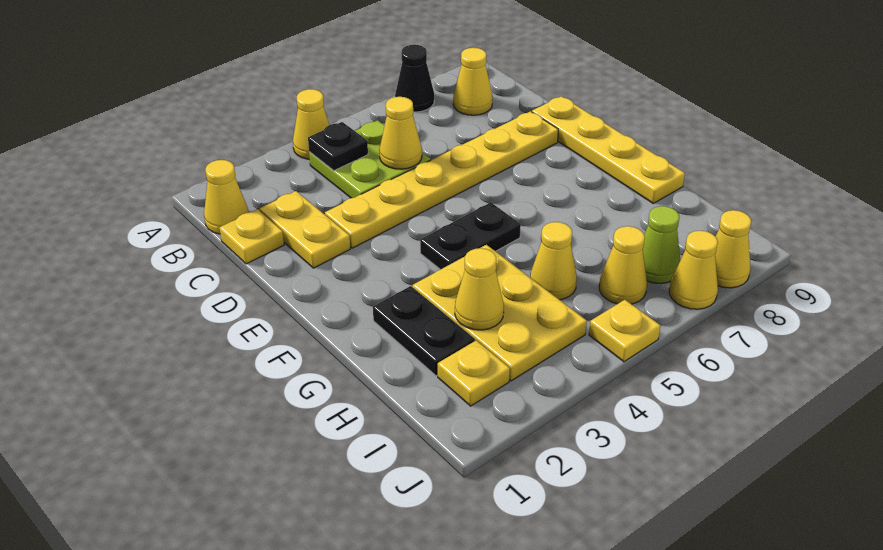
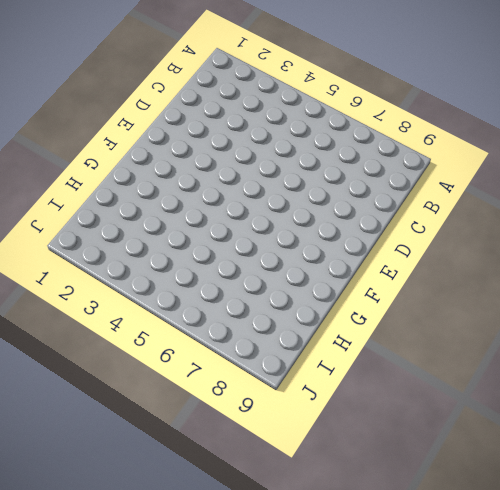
none -> yellow 1x1 cone [293,89,329,159]
none -> black 1x1 cone [395,45,434,112]
none -> yellow 1x1 cone [204,160,248,234]

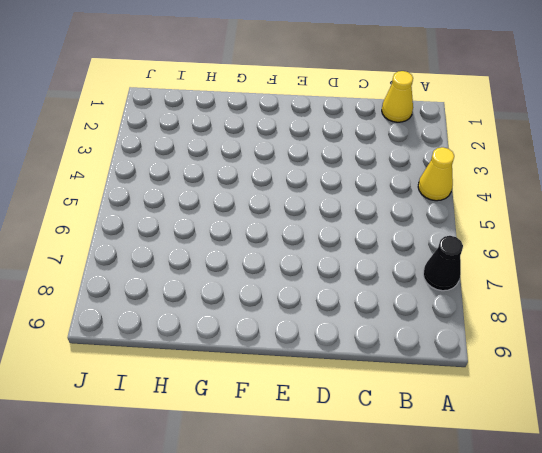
none -> lime 2x2 plate [309,120,431,198]
none -> yellow 1x1 cone [453,48,493,115]
none -> yellow 1x1 plate [220,209,284,264]

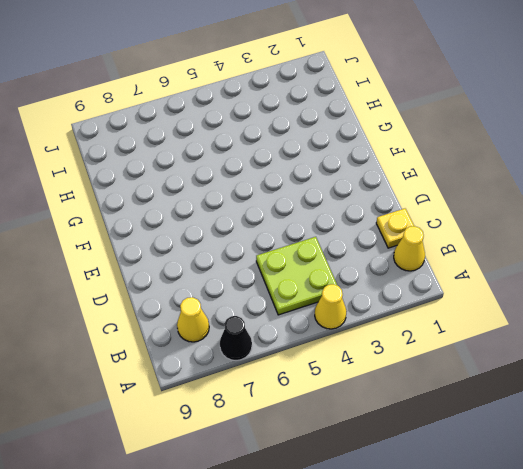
none -> yellow 1x2 plate [260,191,350,268]
none -> yellow 1x6 plate [325,111,558,248]
none -> yellow 1x4 plate [532,96,685,203]

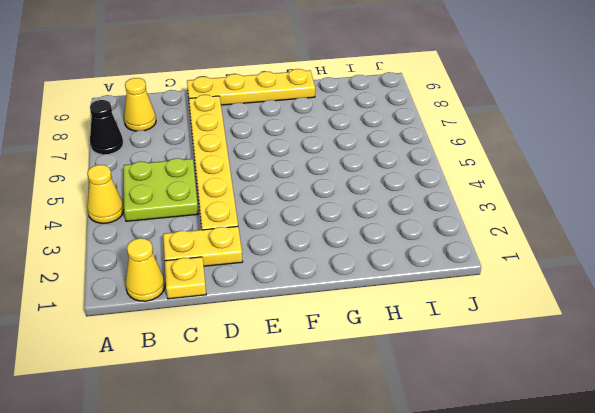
none -> black 1x2 plate [420,202,521,270]
none -> black 1x2 plate [373,286,475,376]
none -> yellow 2x3 plate [413,245,587,381]

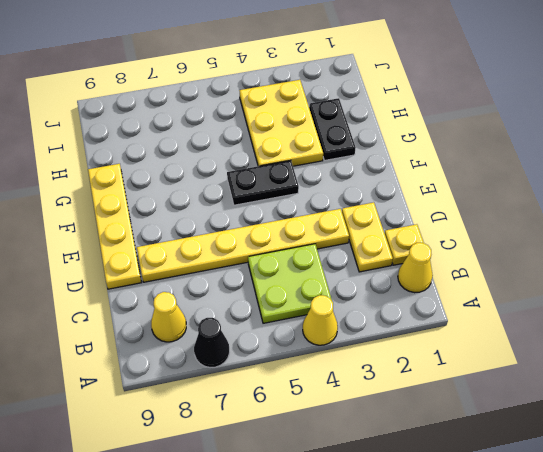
none -> yellow 1x1 cone [530,222,577,300]
none -> yellow 1x1 plate [438,340,510,406]
none -> yellow 1x1 cone [599,226,647,304]

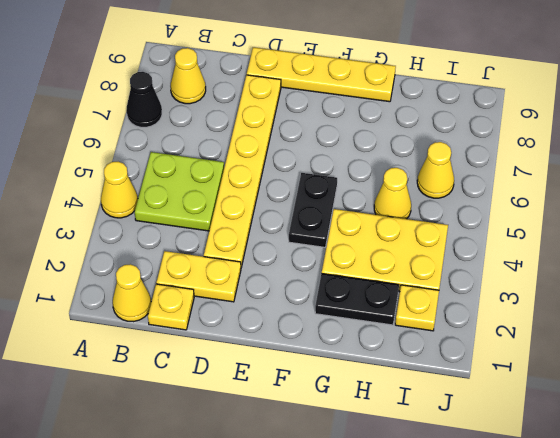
none -> lime 1x1 cone [643,206,680,283]
none -> yellow 1x1 plate [589,300,660,362]
none -> yellow 1x1 cone [669,231,718,309]

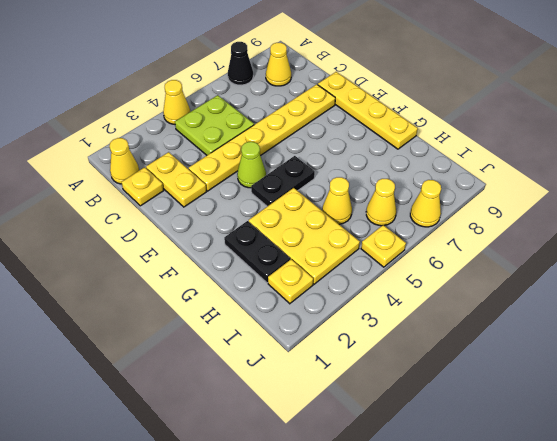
lime 1x1 cone [237,142,266,188] -> lime 1x1 cone moved to [643,206,680,283]
none -> yellow 1x1 cone [715,210,751,288]
none -> black 1x1 plate [308,122,368,171]
none -> yellow 1x1 cone [379,97,422,169]

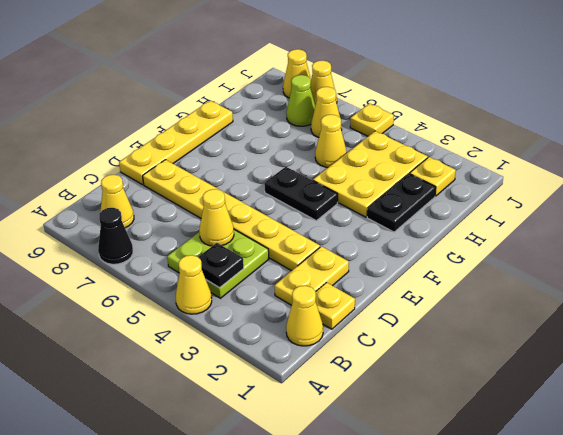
none -> yellow 1x1 cone [455,248,504,330]

